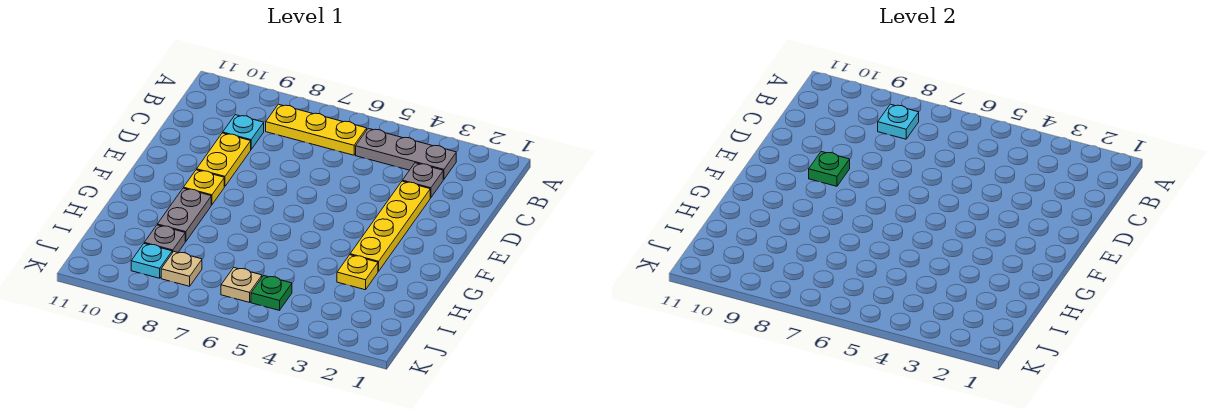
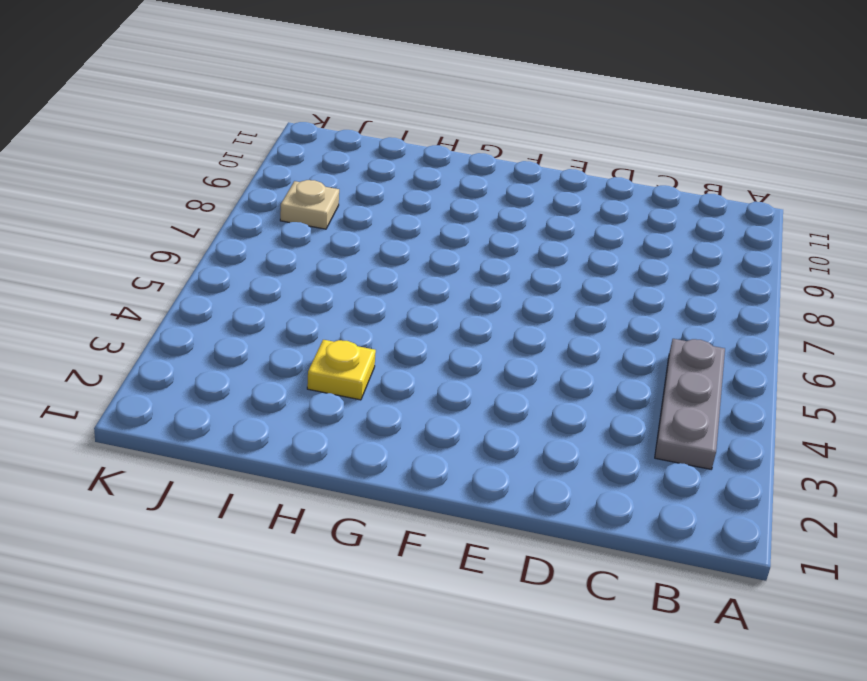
none -> yellow 1x3 plate [266,104,367,155]
none -> grey 1x1 plate [402,163,443,198]
none -> cyan 1x1 plate [223,115,264,149]

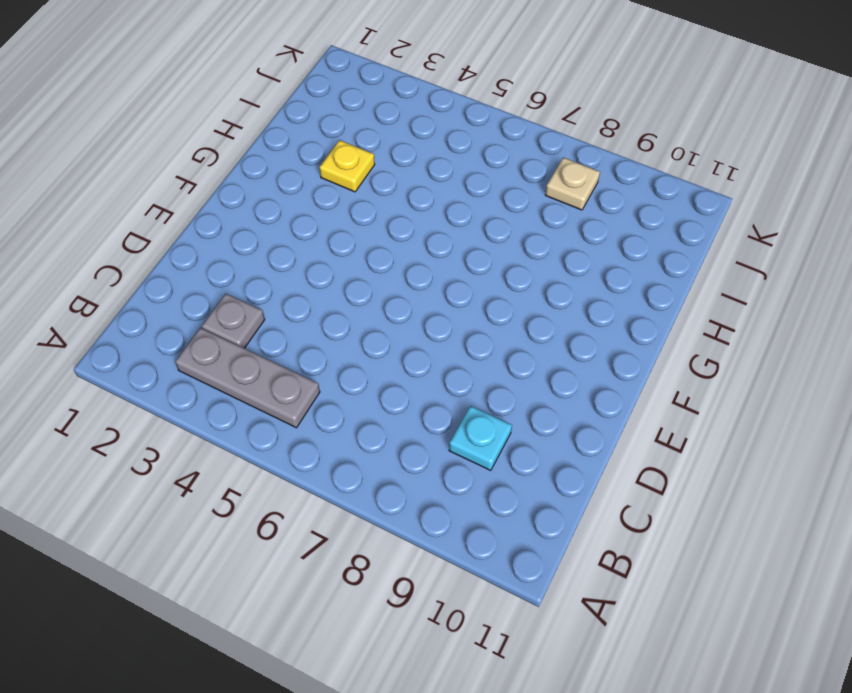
none -> yellow 1x3 plate [266,104,367,155]
none -> yellow 1x4 plate [350,181,430,271]
none -> yellow 1x2 plate [197,133,251,186]

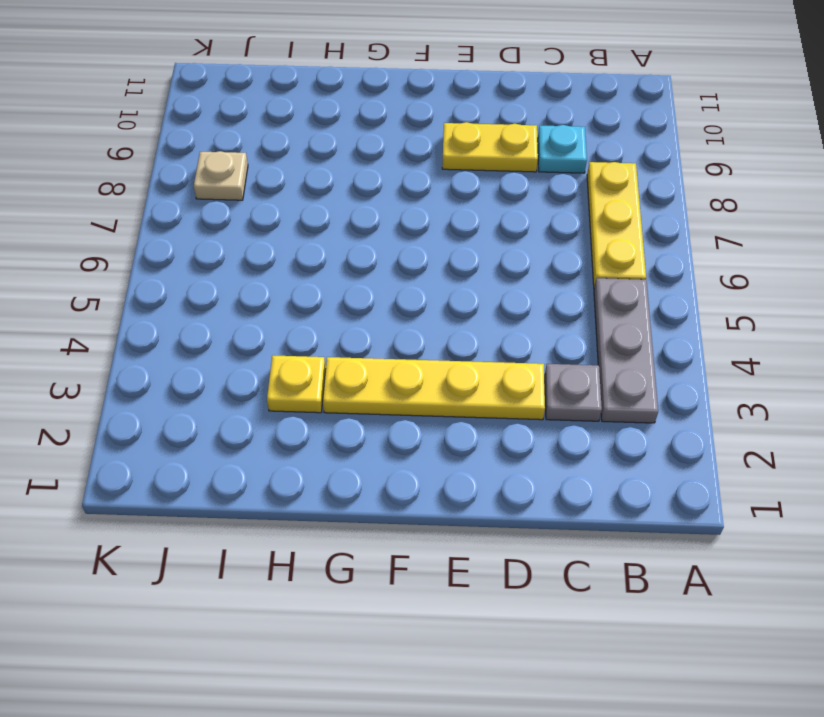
none -> yellow 1x1 plate [184,170,224,205]
none -> grey 1x2 plate [157,188,211,242]
none -> grey 1x1 plate [144,225,185,253]

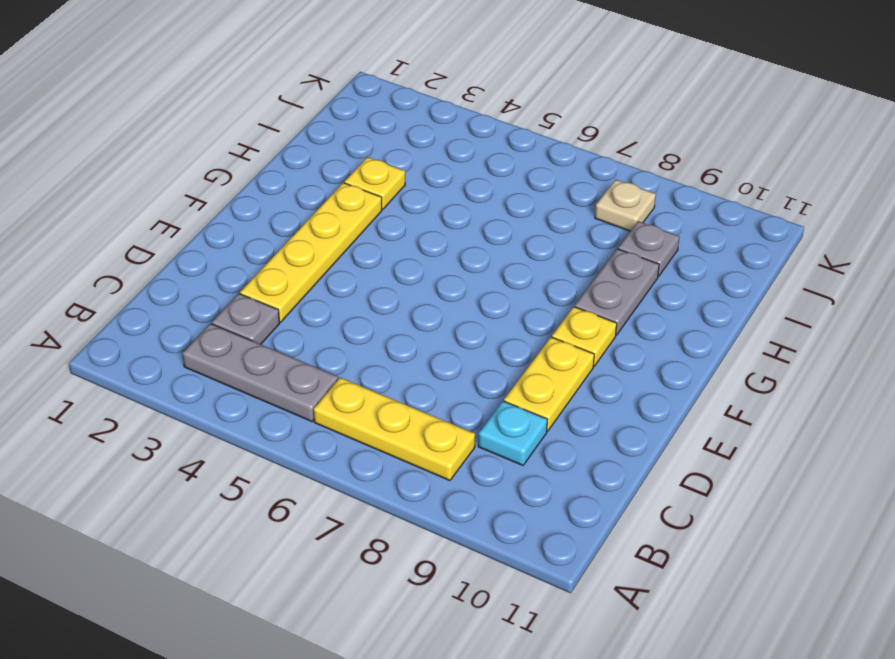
none -> green 1x1 plate [251,276,292,310]
none -> tan 1x1 plate [221,268,262,302]
none -> cyan 1x1 plate [131,244,172,278]

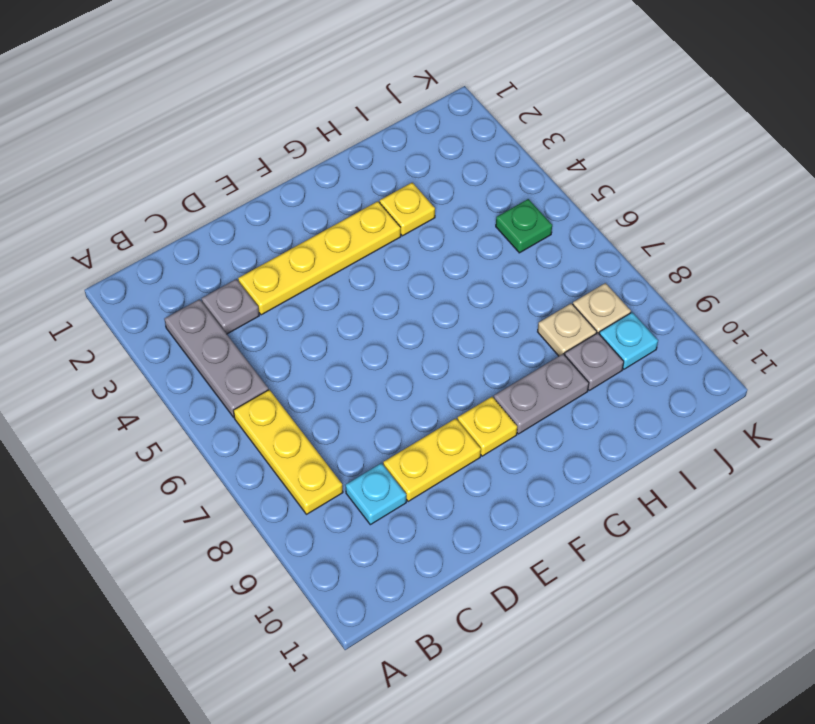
tan 1x1 plate [538,303,597,356] -> tan 1x1 plate moved to [221,268,262,302]
none -> cyan 1x1 plate [878,104,919,139]
none -> green 1x1 plate [809,152,850,186]

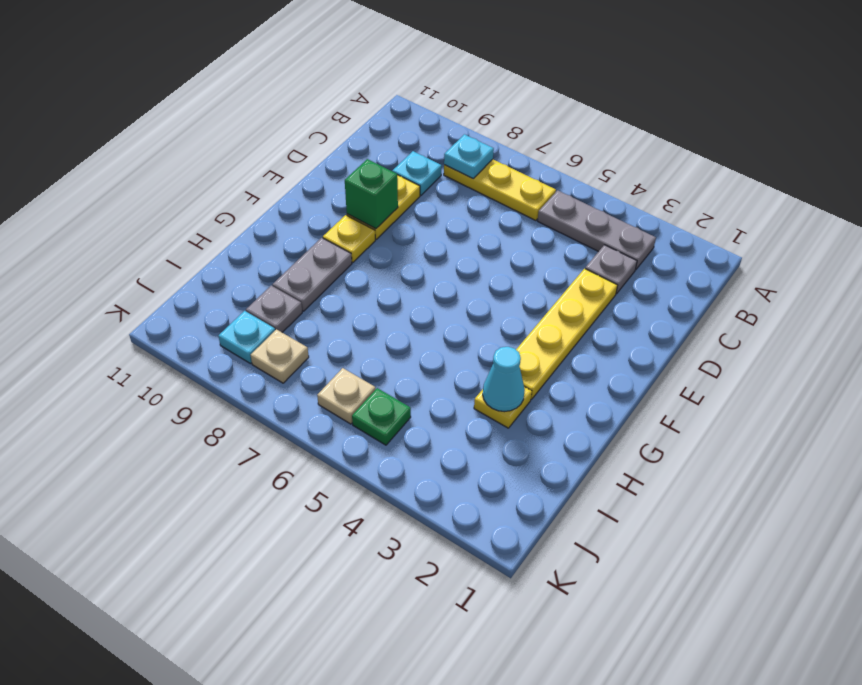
green 1x1 brick [345,159,398,229] -> green 1x1 plate [809,152,850,186]
cyan 1x1 cone [483,347,525,412] -> none

